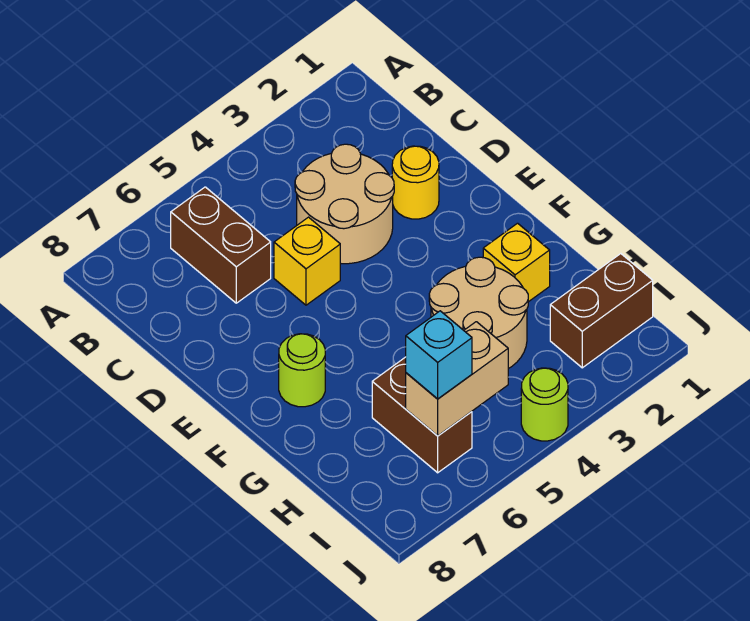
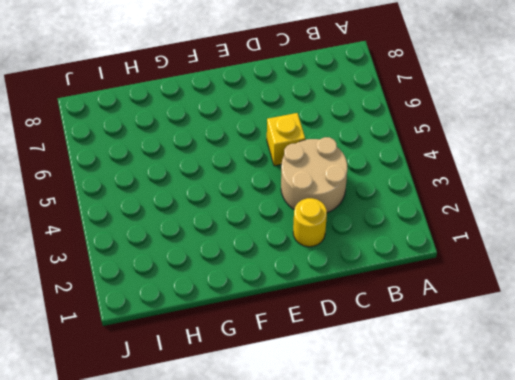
none -> brown 1x2 brick [171,187,271,303]
none -> lime 1x1 round brick [279,334,325,407]
none -> yellow 1x1 brick [483,223,550,302]

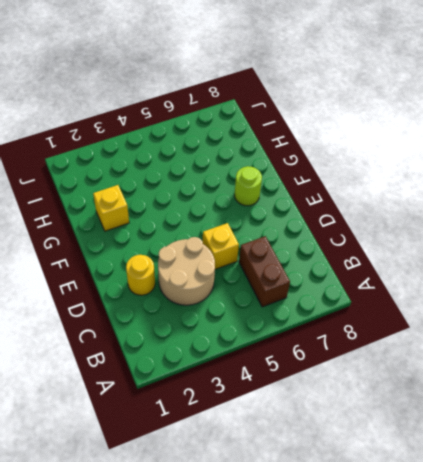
none -> tan 2x2 round brick [429,257,528,369]
none -> brown 1x2 brick [372,357,472,473]
none -> brown 1x2 brick [550,254,653,368]

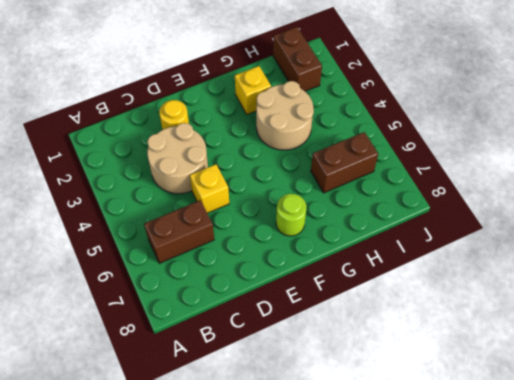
none -> lime 1x1 round brick [521,368,568,441]
none -> tan 1x2 brick [406,322,508,436]
none -> cyan 1x1 brick [406,311,472,399]

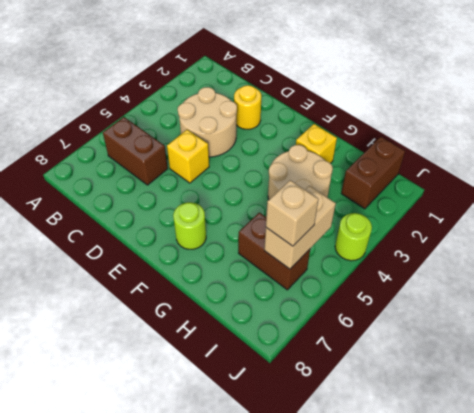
tan 1x1 brick [266,180,318,246] -> cyan 1x1 brick [406,311,472,399]

